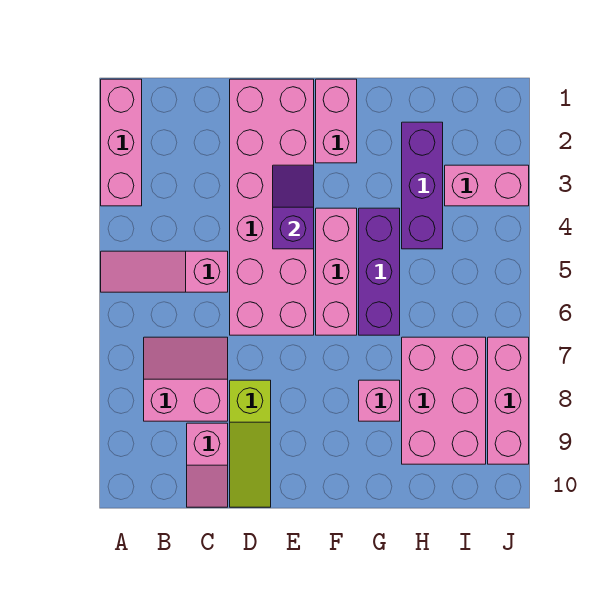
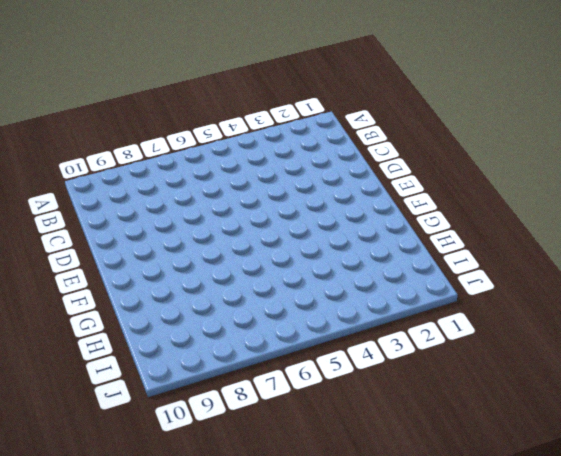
none -> pink 1x3 brick [101,79,142,206]
none -> pink 1x3 slope [101,251,228,292]
none -> pink 2x2 slope [144,337,228,421]

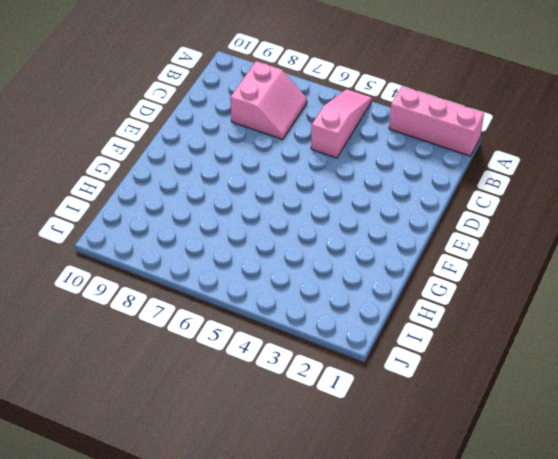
none -> pink 1x2 slope [187,423,228,507]
none -> pink 2x6 brick [230,79,314,335]
none -> lime 1x3 slope [230,380,271,507]

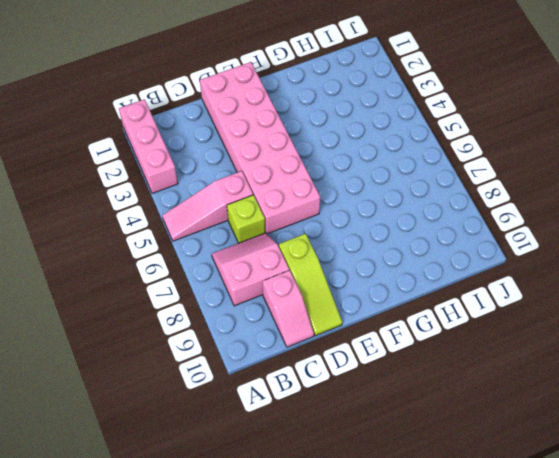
lime 1x1 brick [227,195,265,243] -> none
none -> pink 1x2 brick [316,79,357,163]
none -> pink 1x3 brick [316,208,357,335]
none -> purple 1x3 brick [359,208,400,335]

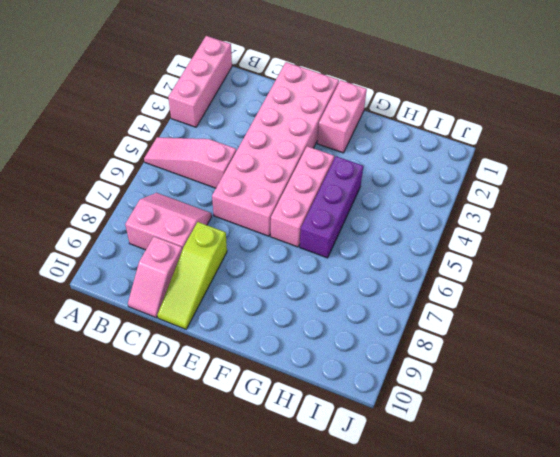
none -> pink 1x1 brick [359,380,400,421]
none -> purple 1x3 brick [402,122,443,249]
none -> pink 2x3 brick [402,337,486,464]

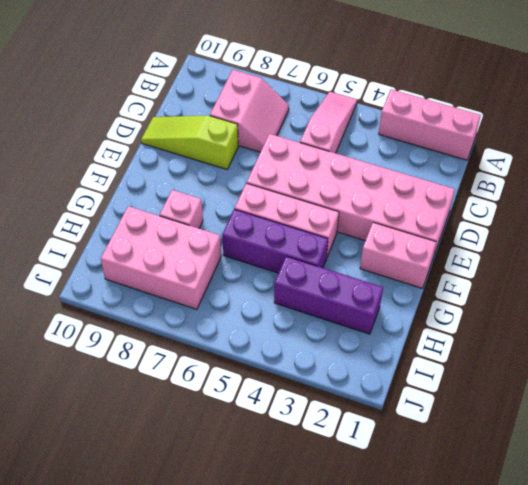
none -> pink 1x2 slope [187,423,228,507]
none -> pink 1x2 brick [445,165,529,206]
none -> pink 1x3 brick [488,337,529,464]

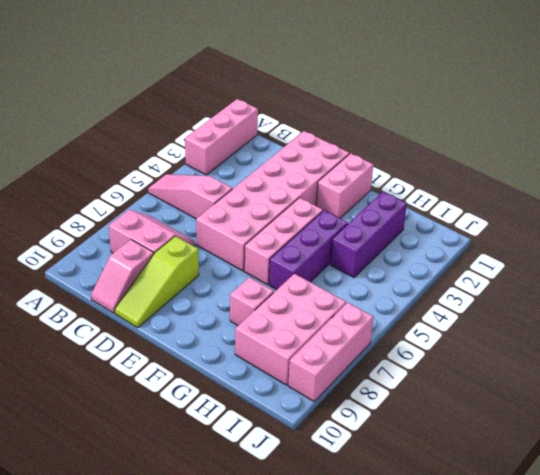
none -> pink 1x2 brick [445,165,529,206]
none -> purple 1x2 slope [273,165,314,249]

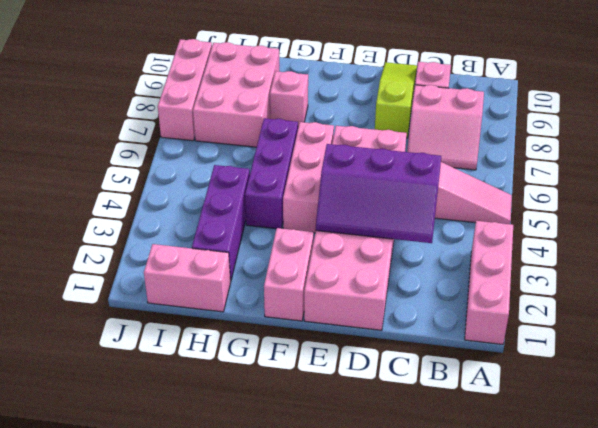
purple 2x3 slope [316,144,441,243] -> purple 1x2 slope [273,165,314,249]
pink 1x2 brick [144,244,230,312] -> pink 1x2 brick moved to [445,165,529,206]

